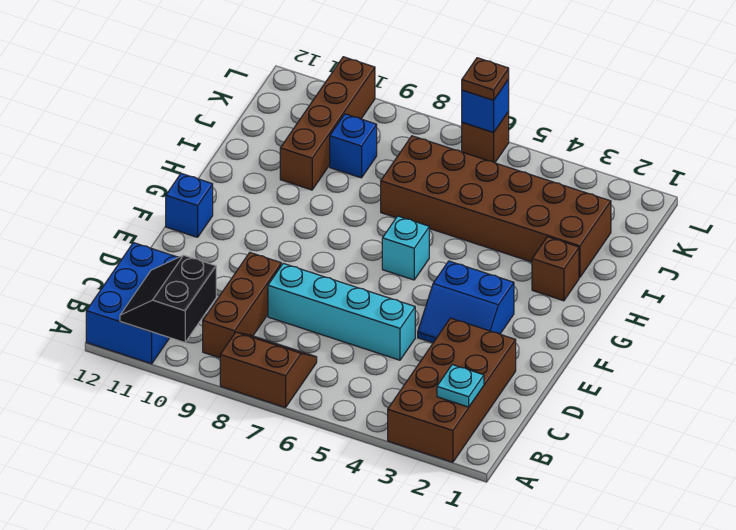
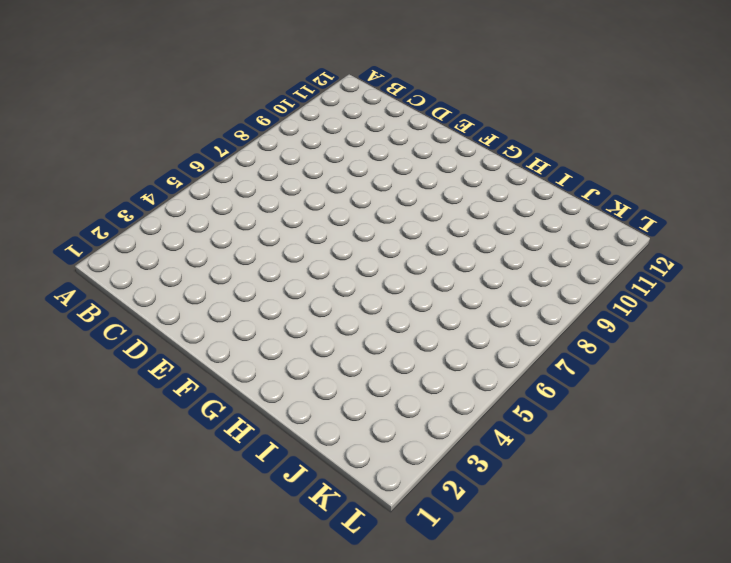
none -> brown 2x4 brick [388,318,516,462]
none -> brown 2x2 slope [220,332,317,408]
none -> blue 2x3 brick [86,243,178,364]

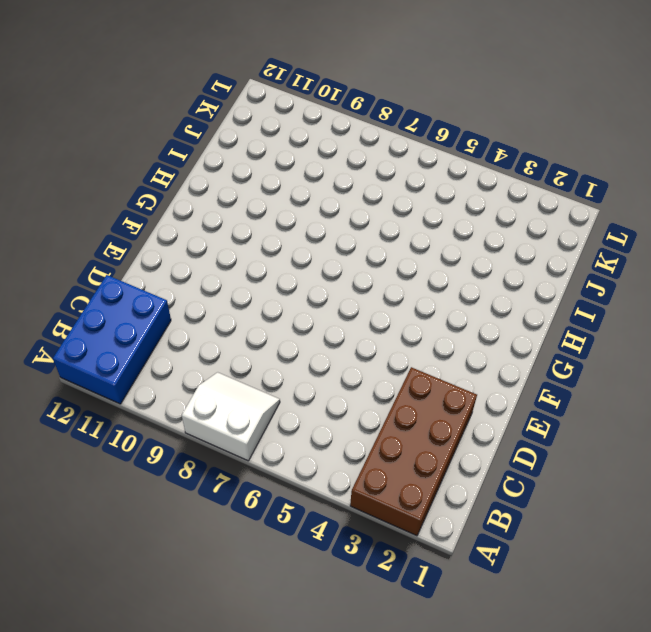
white 2x2 slope [182,372,280,461] -> brown 2x2 slope [220,332,317,408]
none -> brown 1x3 brick [203,253,281,358]
none -> cyan 1x4 brick [268,263,415,360]
none -> blue 2x2 slope [418,261,514,343]

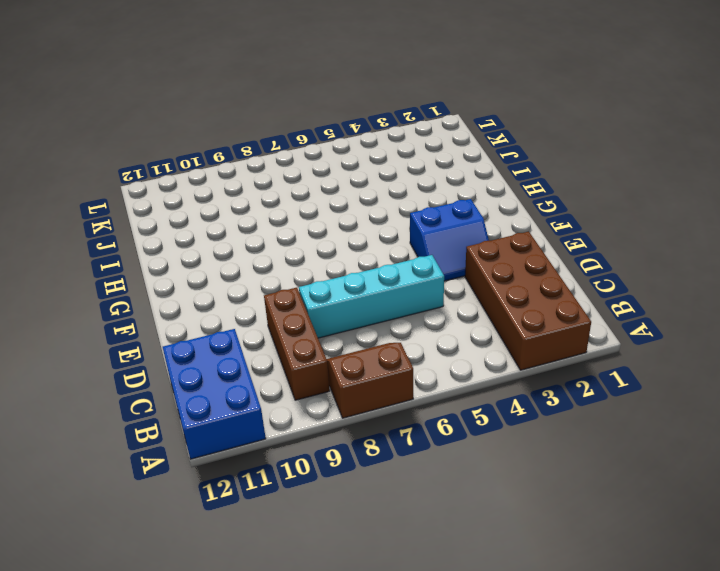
none -> blue 1x1 brick [166,173,213,237]
none -> cyan 1x1 brick [382,216,429,280]
none -> brown 1x1 brick [532,237,579,301]

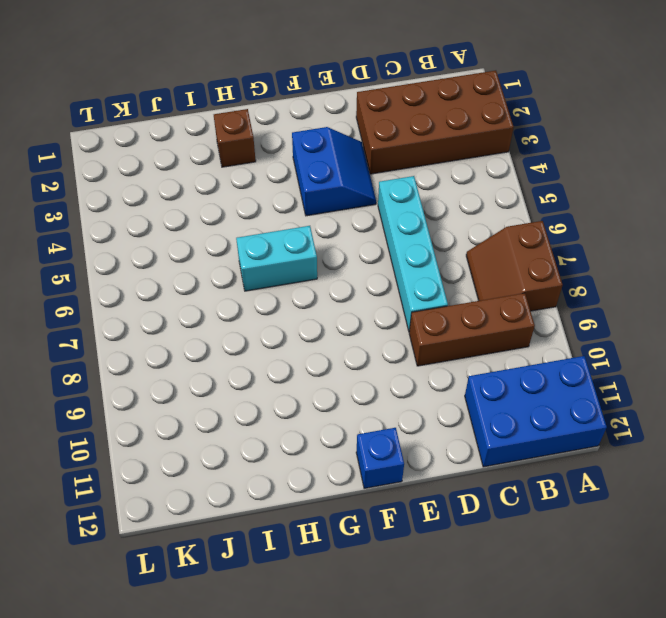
cyan 1x2 brick [236,226,317,291] -> cyan 1x1 brick [382,216,429,280]
none -> brown 2x6 brick [381,136,611,278]
none -> brown 1x4 brick [280,57,375,190]
none -> blue 1x1 brick [330,114,377,178]

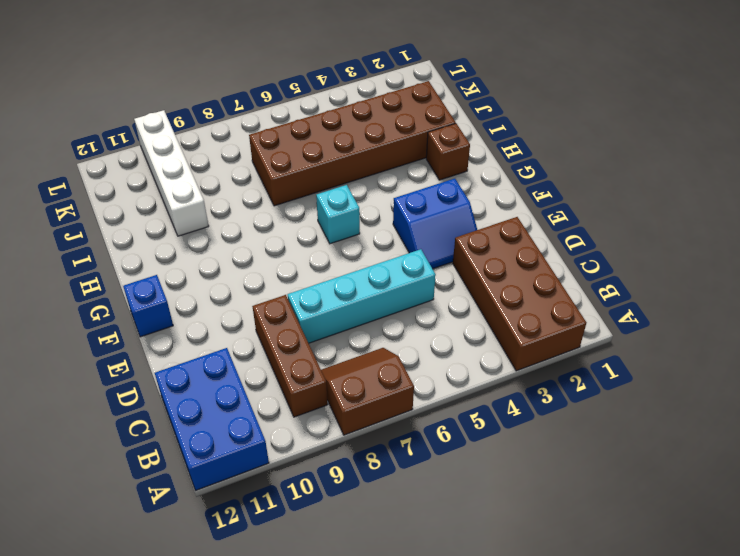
white 1x4 brick [134,110,209,236] -> brown 1x4 brick [280,57,375,190]
none -> blue 1x1 brick [330,114,377,178]
none -> brown 1x1 brick [462,111,509,163]
none -> black 2x2 slope [120,255,216,342]

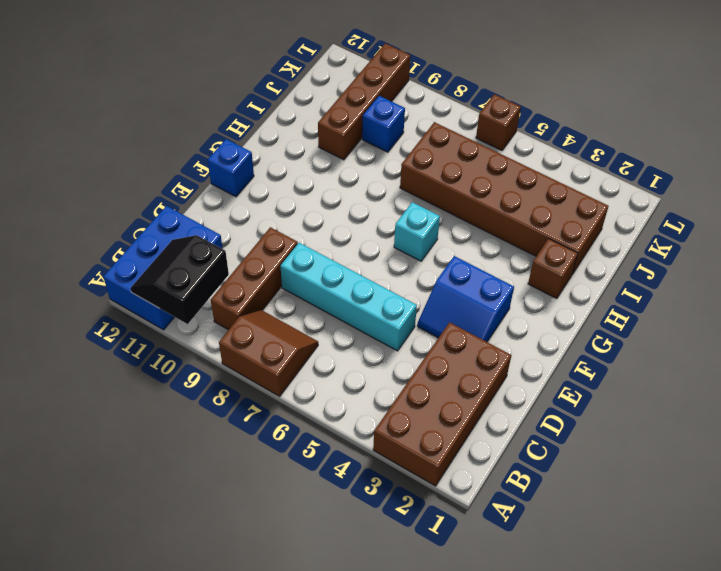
none -> cyan 1x1 plate [437,365,484,407]
none -> blue 1x1 brick [462,79,509,133]
none -> brown 1x1 plate [462,58,509,100]

